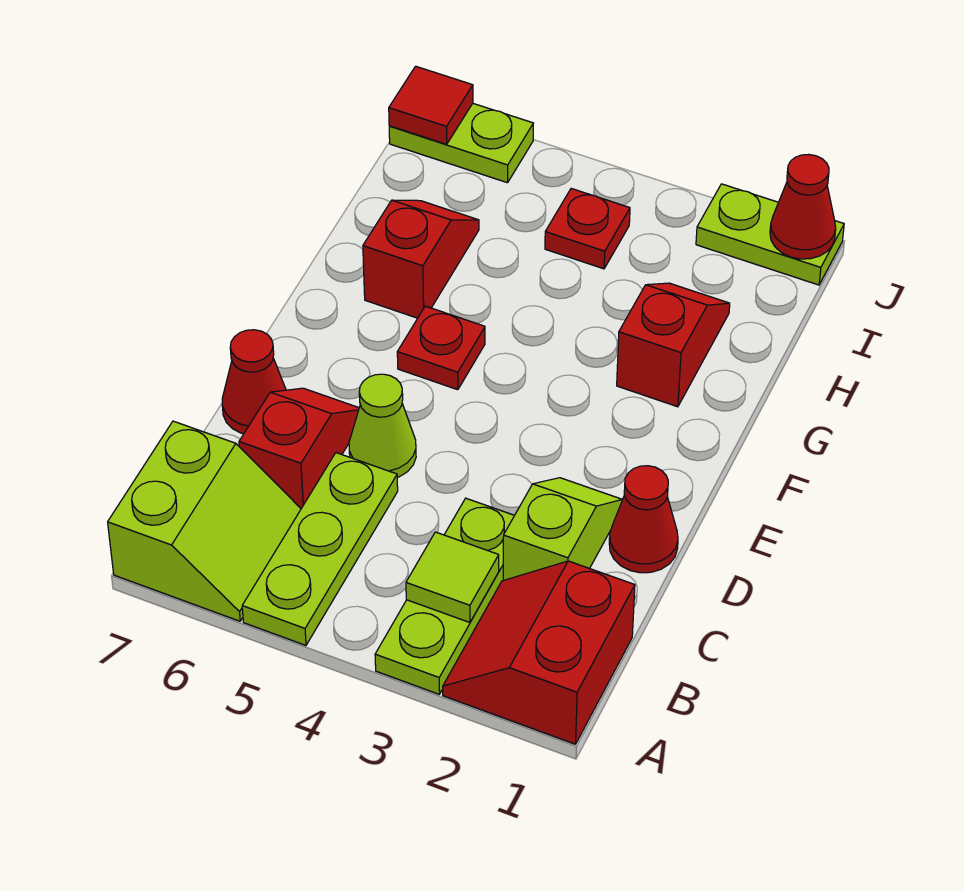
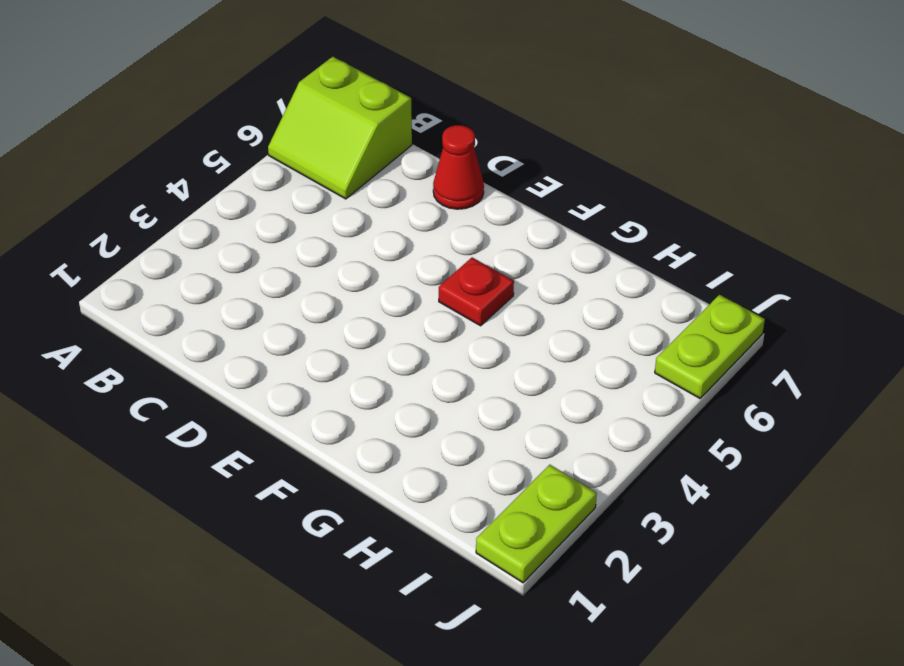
none -> red 2x2 slope [443,561,635,744]
none -> lime 1x3 plate [375,498,514,694]
none -> lime 1x3 plate [242,453,398,645]

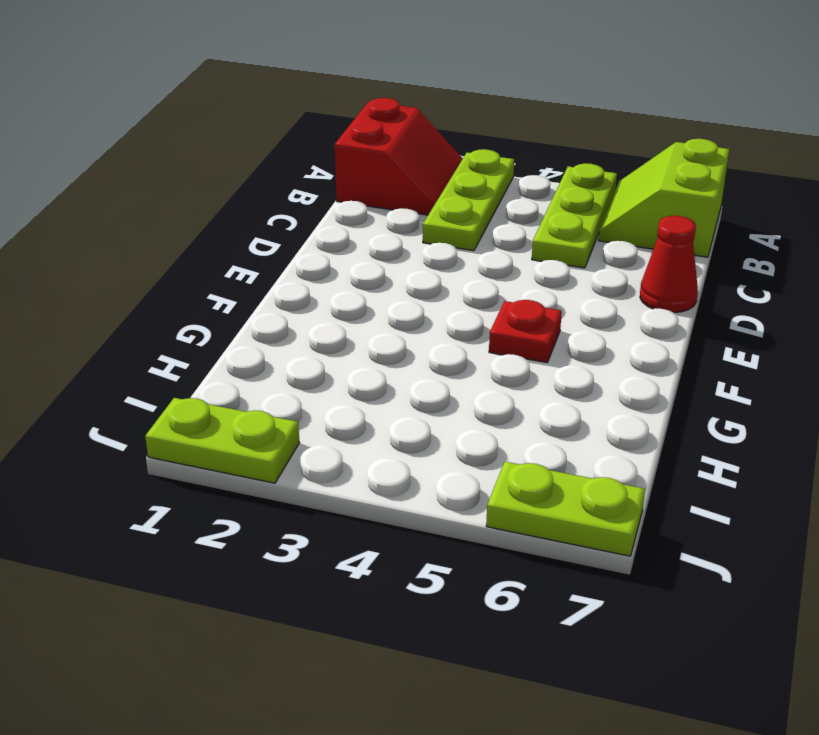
none -> lime 1x2 slope [503,478,622,580]
none -> red 1x2 slope [239,388,359,508]
none -> red 1x1 cone [609,466,678,573]

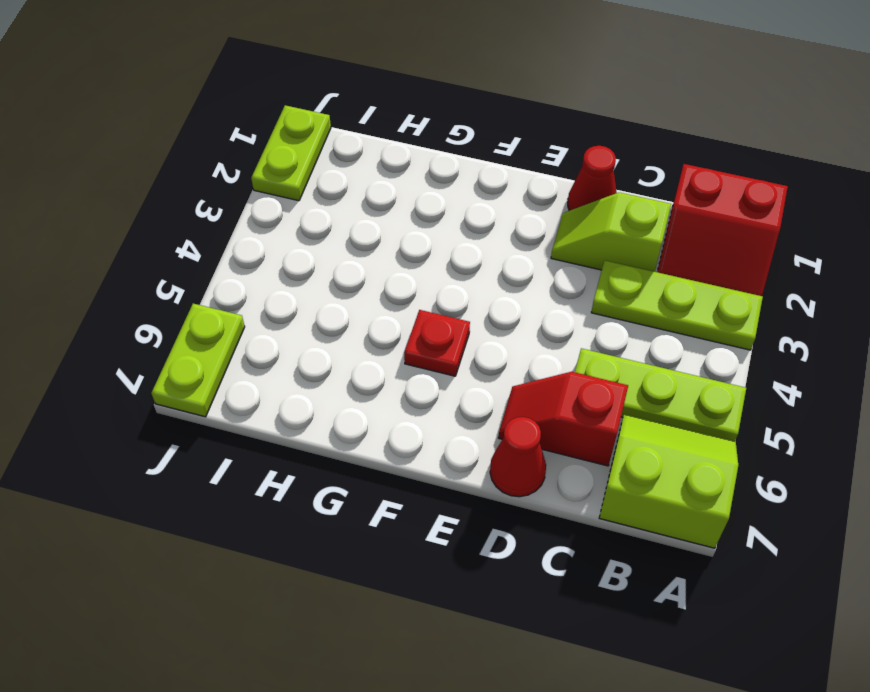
none -> lime 1x1 cone [349,374,416,478]
none -> red 1x2 slope [617,283,730,407]
none -> red 1x2 slope [363,200,479,318]

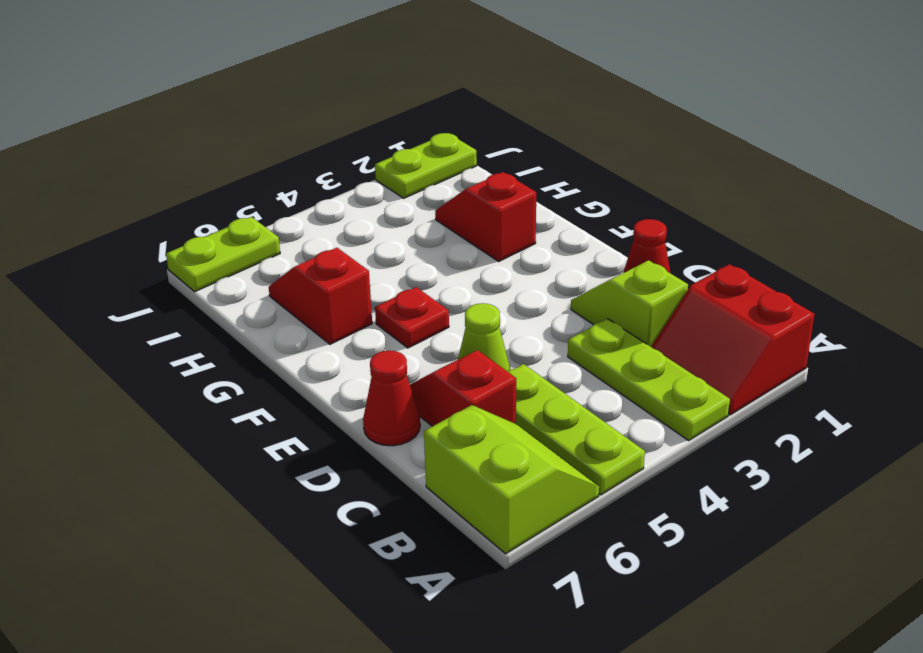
none -> red 1x1 plate [545,188,630,269]
none -> lime 1x1 tile [406,532,499,622]
none -> red 1x1 cone [770,154,836,259]

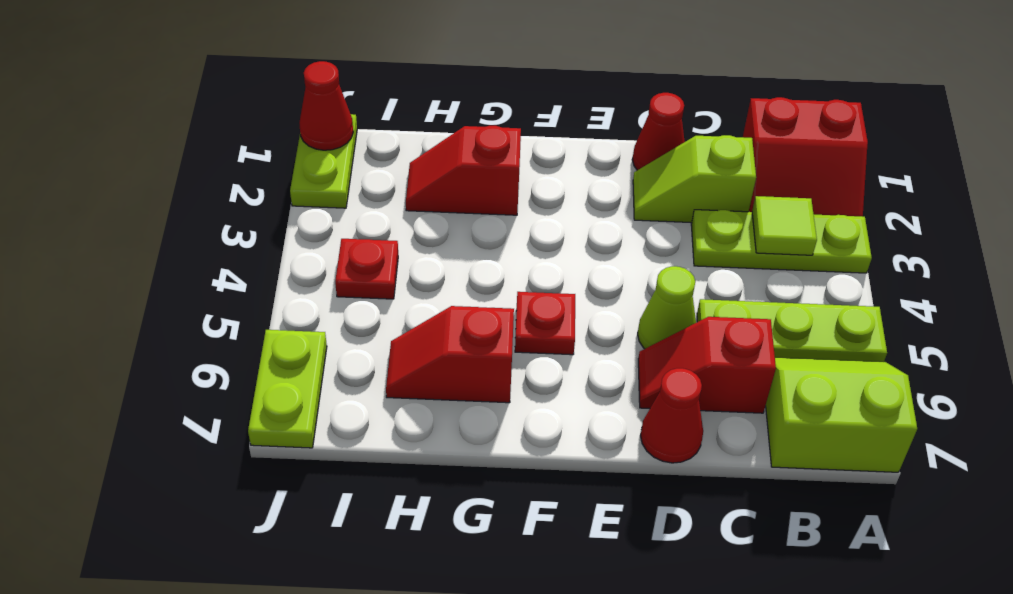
none -> red 1x1 tile [389,66,473,144]

